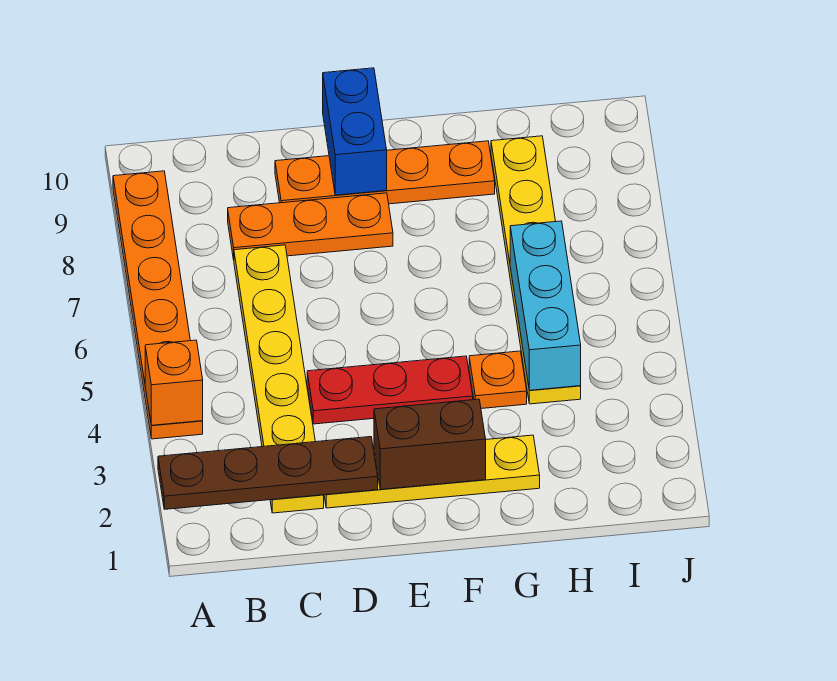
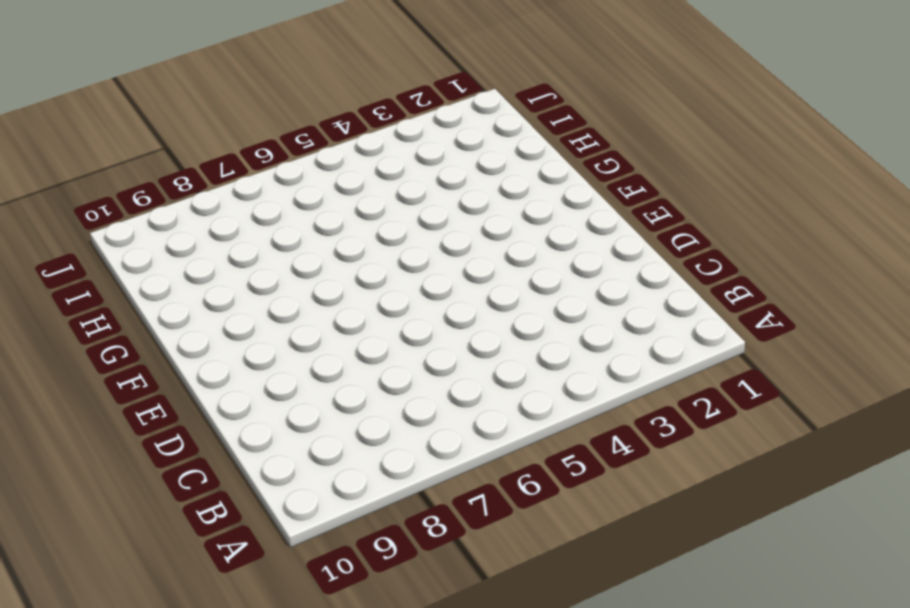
none -> orange 1x6 plate [113,171,203,439]
none -> yellow 1x6 plate [234,245,324,513]
none -> orange 1x3 plate [228,193,393,260]

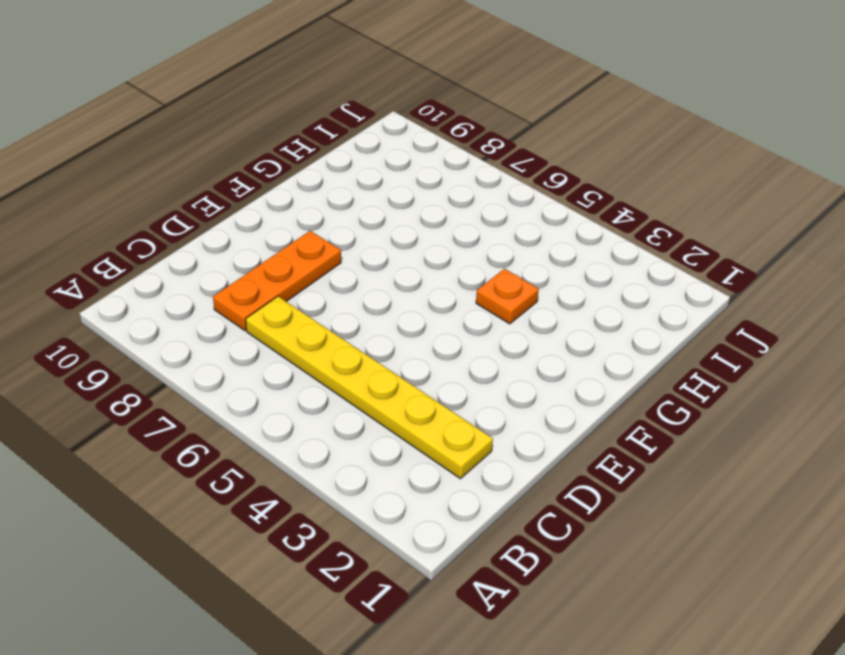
none -> orange 1x6 plate [113,171,203,439]
none -> yellow 1x4 plate [324,435,540,508]
none -> red 1x3 plate [307,356,473,424]

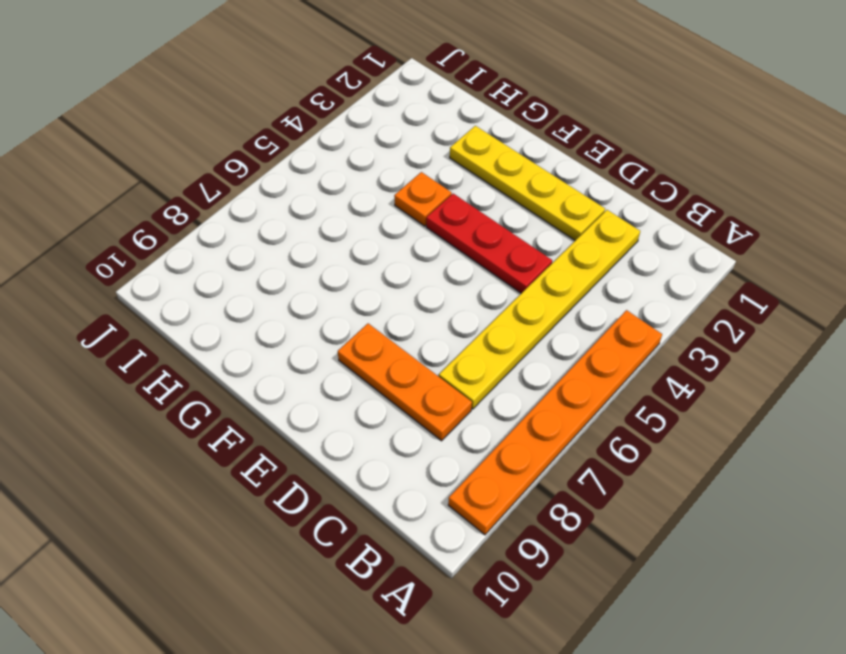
none -> orange 1x4 plate [275,141,495,204]
none -> yellow 1x6 plate [491,136,581,404]
none -> brown 1x4 plate [158,437,378,509]

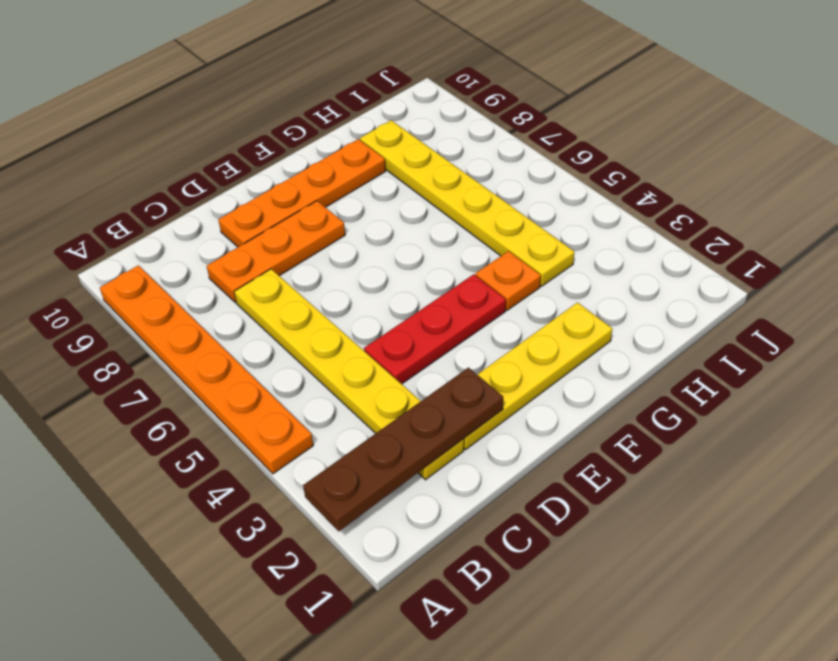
none -> orange 1x1 brick [145,340,203,425]
none -> brown 1x2 brick [374,399,486,489]
none -> blue 1x2 brick [323,68,387,195]

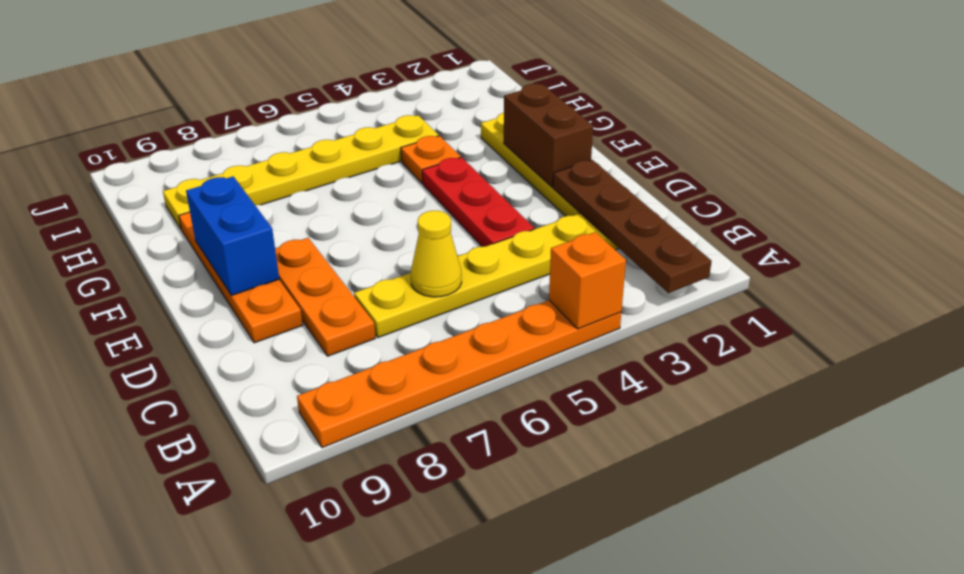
yellow 1x1 cone [411,211,462,297] -> none
blue 1x2 brick [186,176,279,295] -> blue 1x2 brick turned to [323,68,387,195]
none -> cyan 1x3 brick [510,221,581,390]

